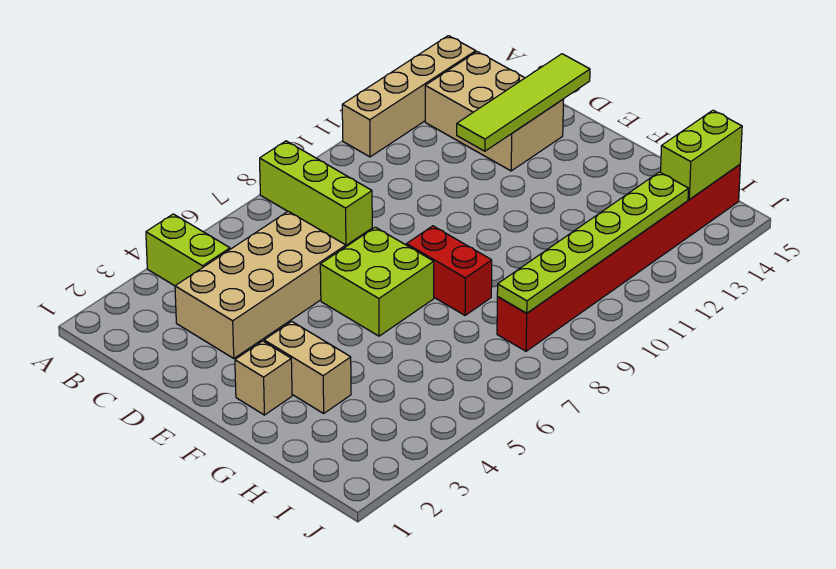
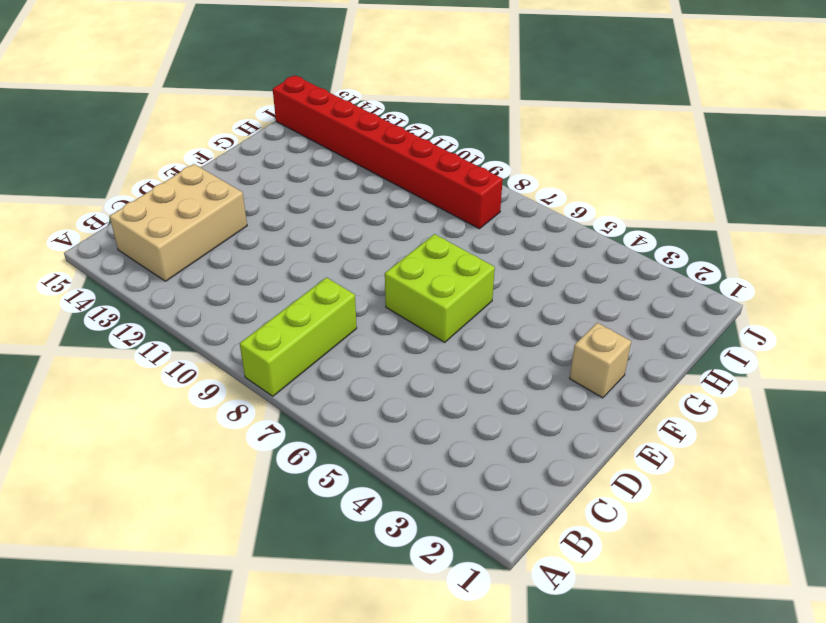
none -> lime 1x2 brick [146,214,230,286]
none -> tan 1x4 brick [342,36,476,157]
none -> tan 2x4 brick [175,211,346,358]

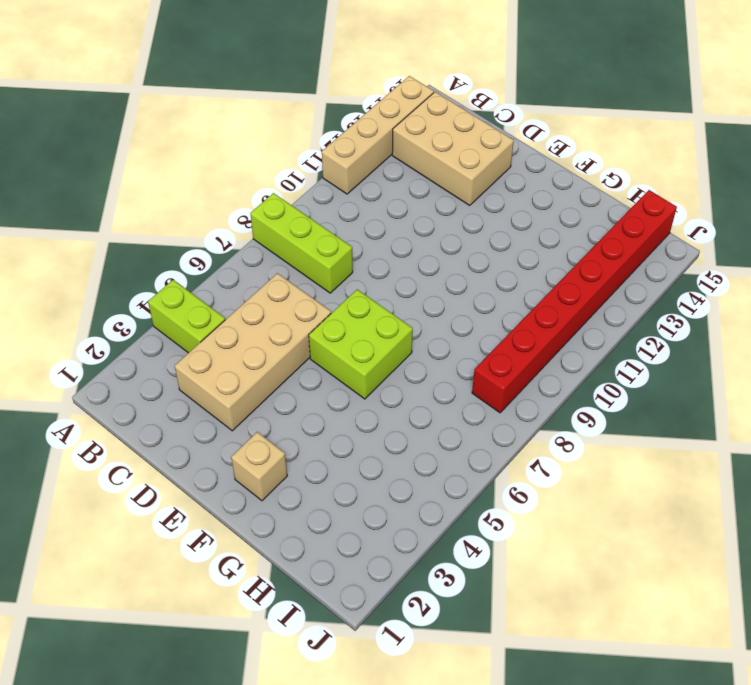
none -> tan 1x2 brick [264,321,351,413]
none -> red 1x2 brick [406,226,492,315]
none -> lime 1x4 tile [457,54,590,151]

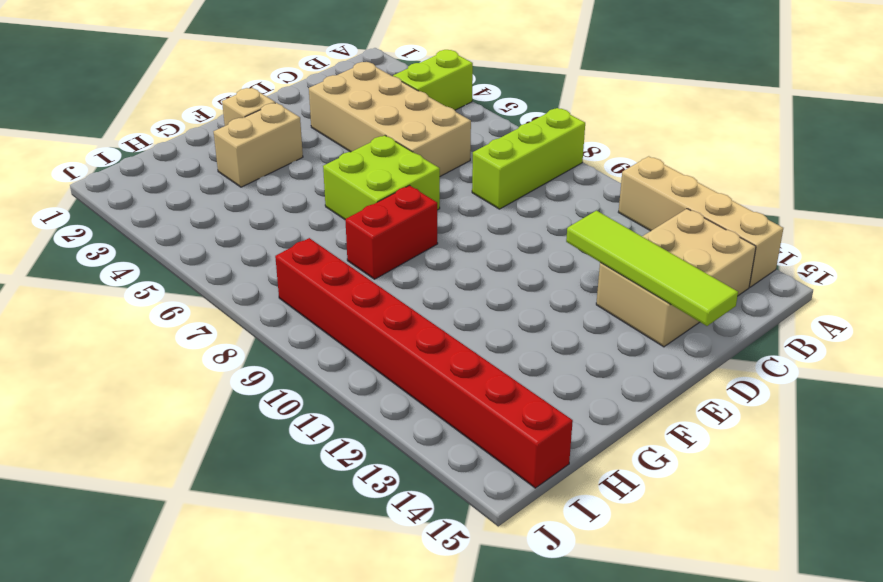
none -> lime 1x6 plate [497,172,689,313]
none -> lime 1x2 brick [661,110,742,200]

